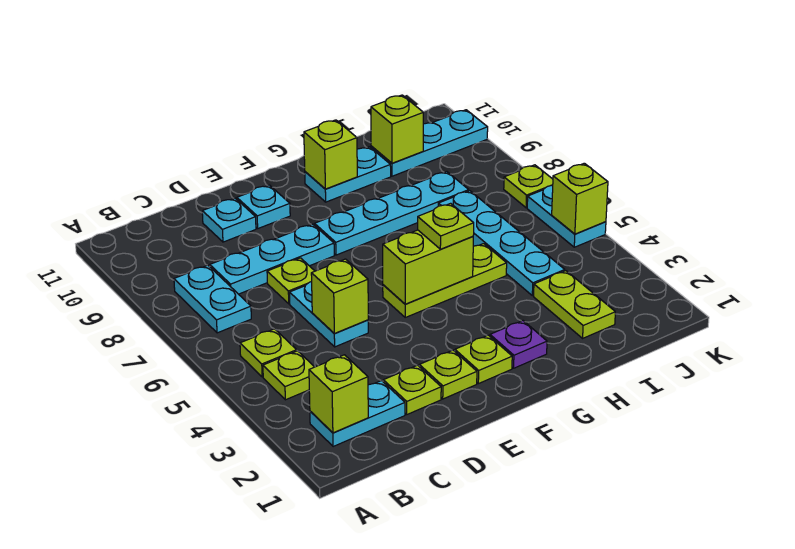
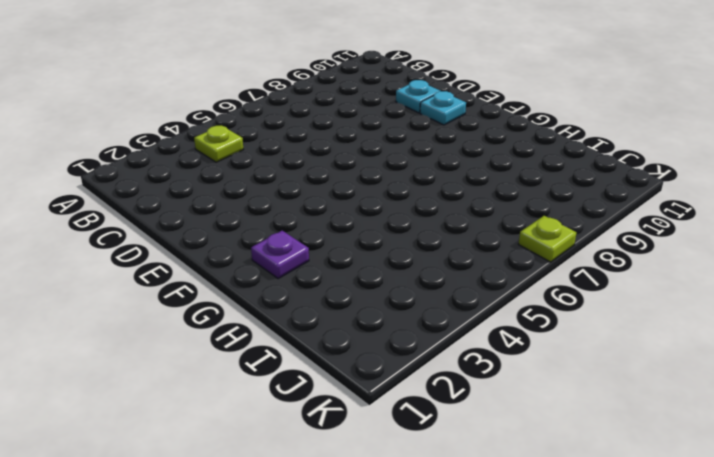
none -> cyan 1x2 plate [310,381,405,447]
none -> lime 1x1 plate [240,329,297,377]
none -> cyan 1x2 plate [174,265,251,333]

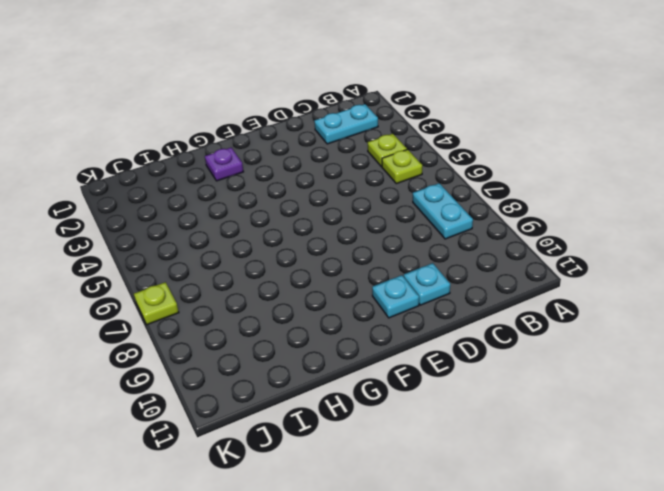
none -> cyan 1x3 plate [210,224,334,294]
none -> lime 1x1 plate [383,365,441,414]
none -> cyan 1x2 plate [290,282,368,347]

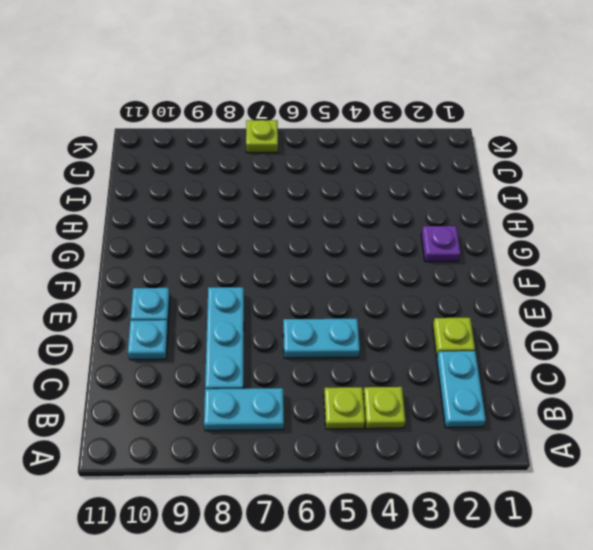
none -> lime 1x1 plate [267,258,314,304]
none -> lime 1x1 plate [419,350,477,399]
none -> lime 1x1 plate [455,335,512,384]

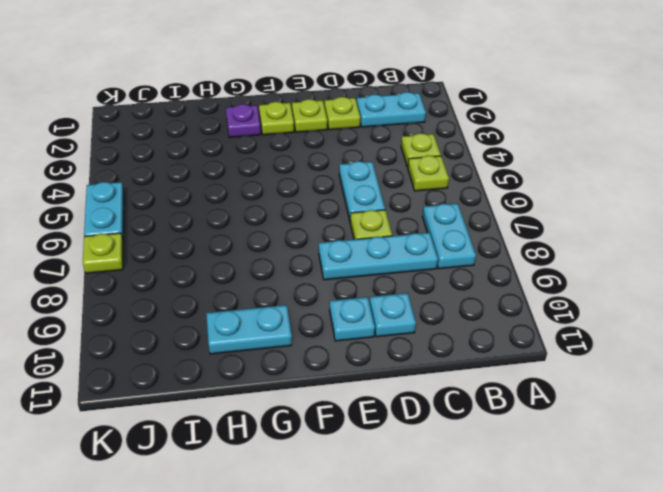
none -> lime 1x3 plate [383,244,507,317]
none -> cyan 1x4 plate [315,172,469,255]
none -> lime 1x2 plate [534,271,615,338]

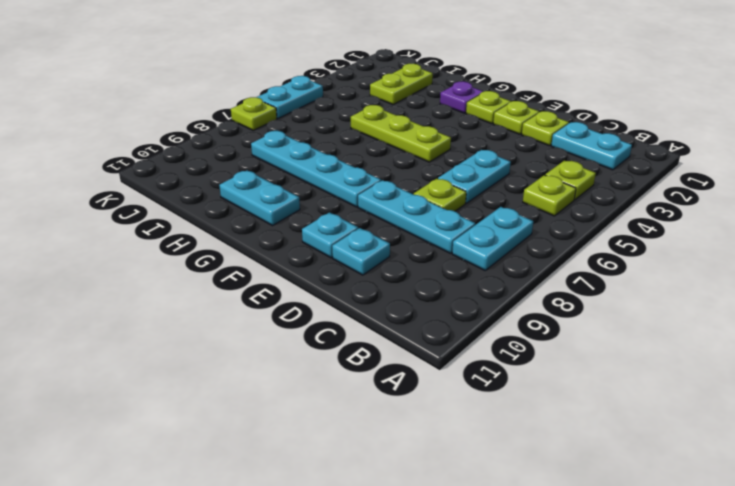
none -> cyan 1x4 plate [438,191,565,296]
none -> cyan 1x3 plate [371,110,488,176]
none -> lime 1x1 brick [309,355,368,433]

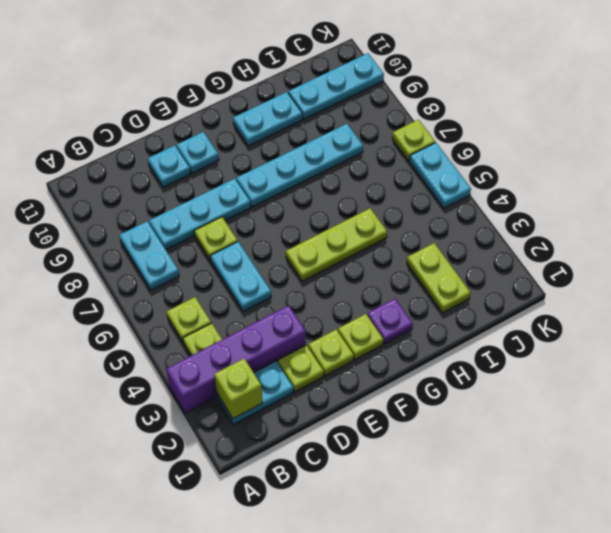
purple 1x4 brick [166,305,306,413] -> none
none -> cyan 1x4 plate [438,191,565,296]
none -> lime 1x1 brick [311,259,368,333]
none -> lime 1x2 brick [383,230,473,304]

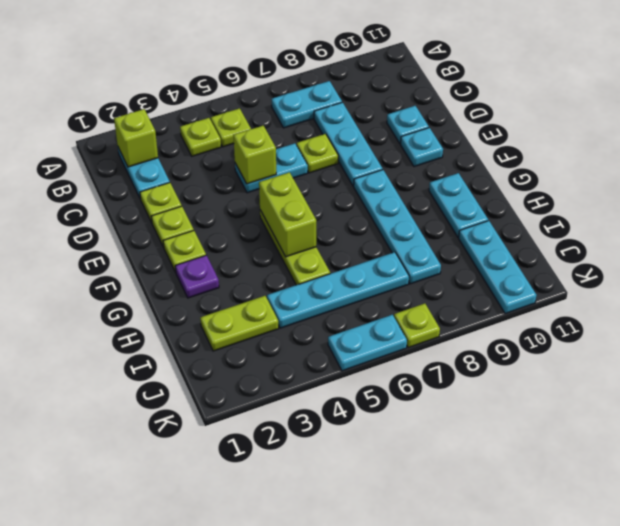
none -> lime 1x1 brick [304,120,357,189]
none -> lime 1x1 brick [371,95,423,163]
none -> lime 1x1 brick [552,163,608,234]

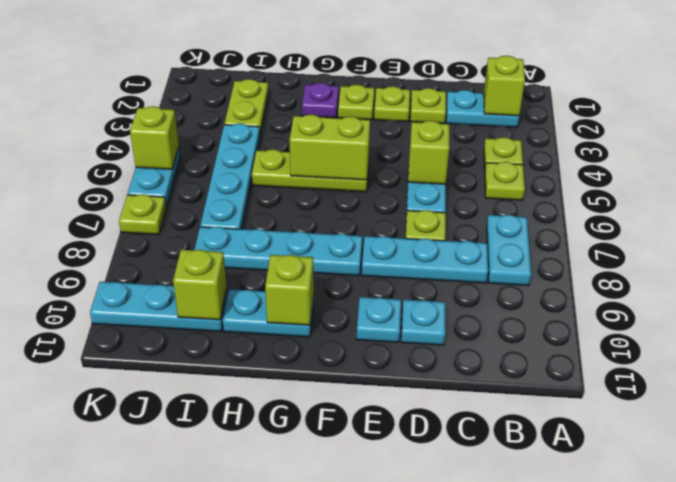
none -> lime 1x1 plate [418,203,474,249]

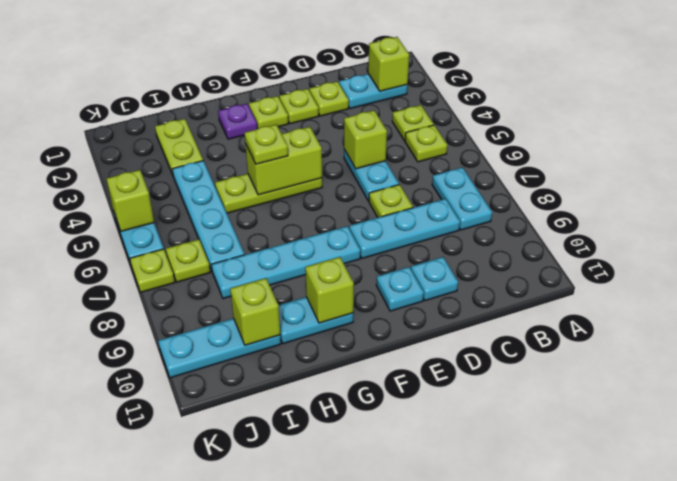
lime 1x1 plate [166,239,210,282] -> none

